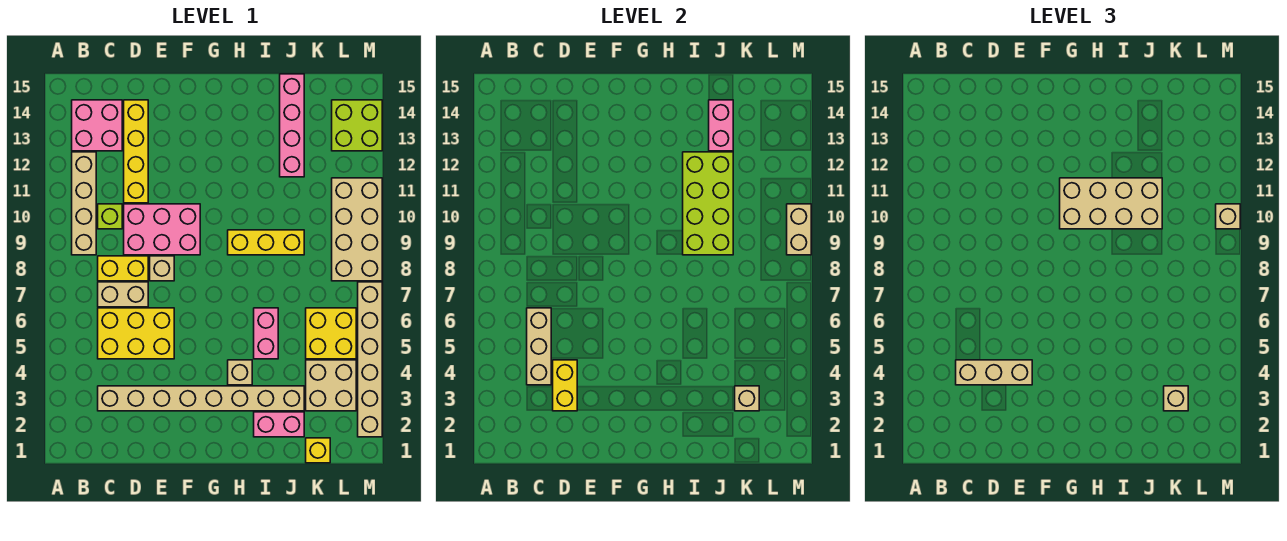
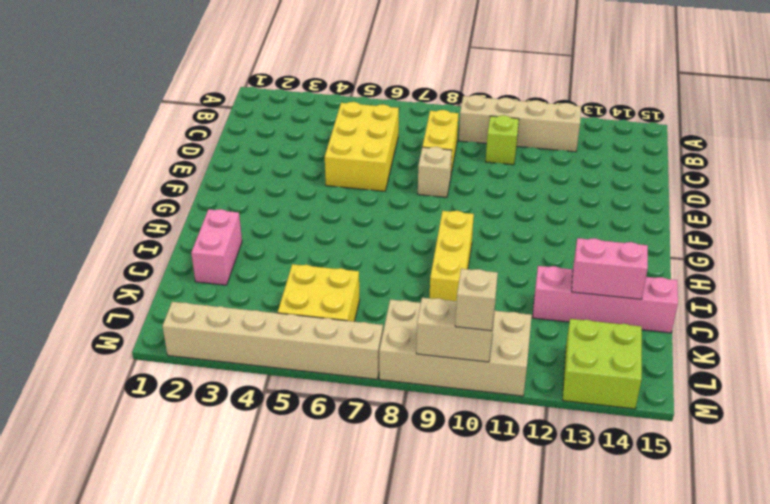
none -> pink 2x2 brick [72,100,122,151]
none -> tan 1x8 brick [98,386,304,411]
none -> tan 1x2 brick [98,282,148,307]
none -> pink 2x3 brick [124,204,200,255]

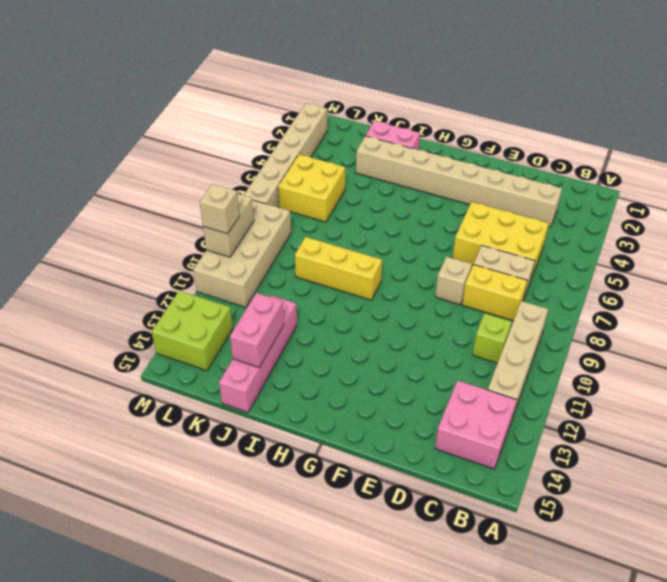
none -> pink 2x3 brick [124,204,200,255]
none -> yellow 1x4 brick [124,100,148,203]
none -> tan 1x1 brick [228,360,252,385]
none -> pink 1x2 brick [254,308,278,359]

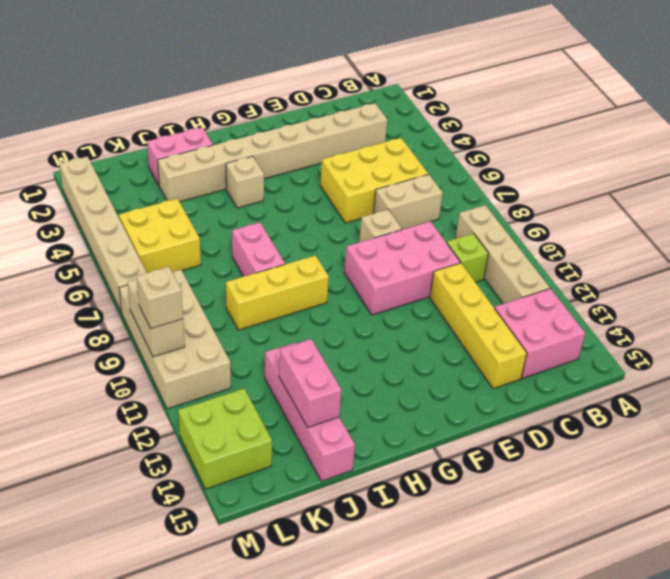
pink 1x2 brick [232,222,285,276] -> pink 1x2 brick moved to [254,308,278,359]
none -> yellow 1x2 brick [98,256,148,281]
none -> yellow 1x1 brick [306,438,330,463]
none -> tan 2x2 brick [306,360,356,411]
none -> tan 1x3 brick [527,308,551,385]

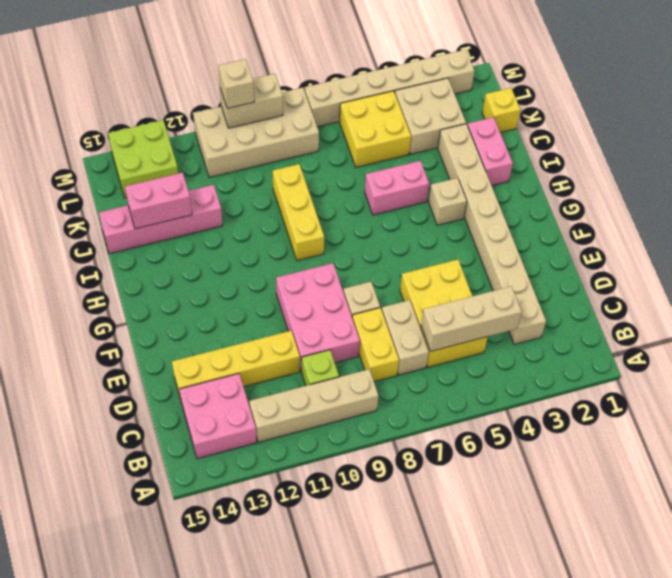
none -> yellow 1x2 brick [553,360,577,411]
none -> lime 2x4 brick [683,152,733,255]
none -> tan 1x1 brick [735,386,759,411]
none -> tan 1x3 brick [956,360,1032,385]

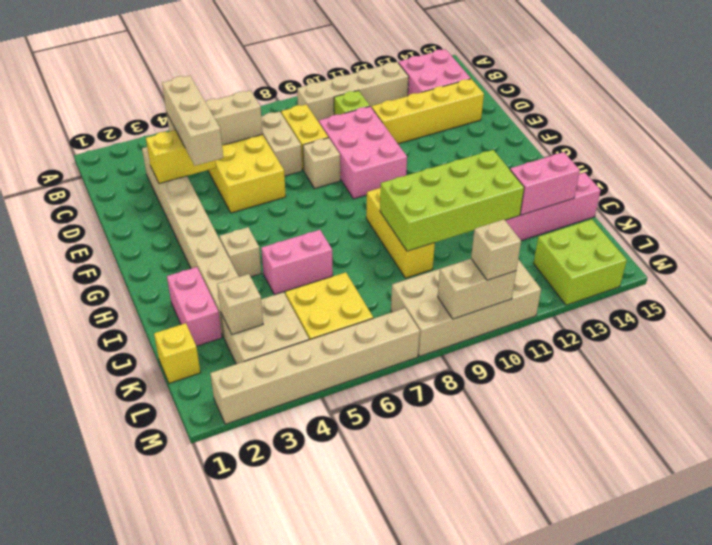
none -> tan 2x4 brick [1060,178,1162,229]
none -> tan 1x1 brick [1164,386,1188,411]

